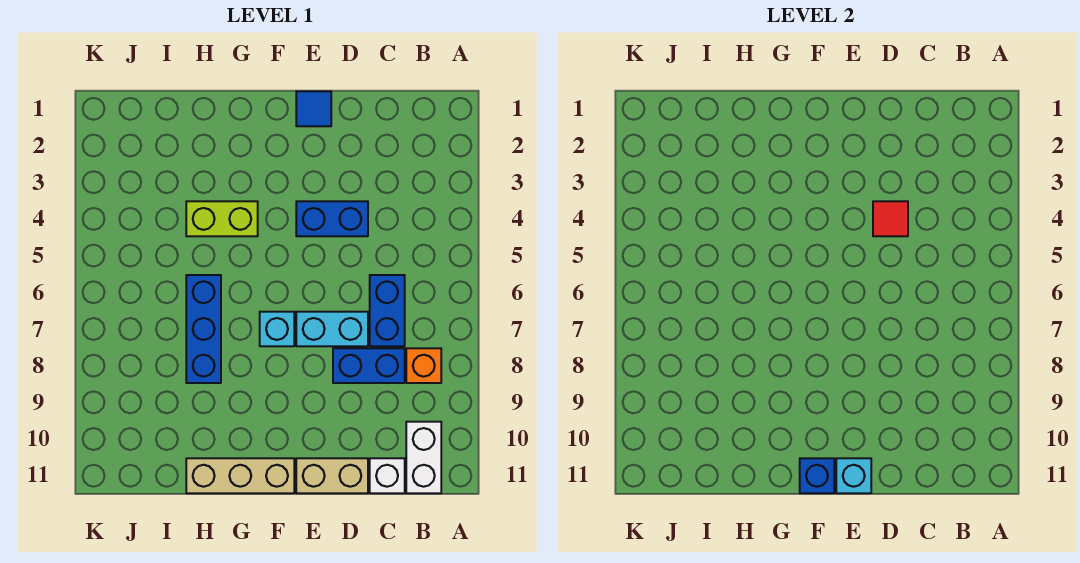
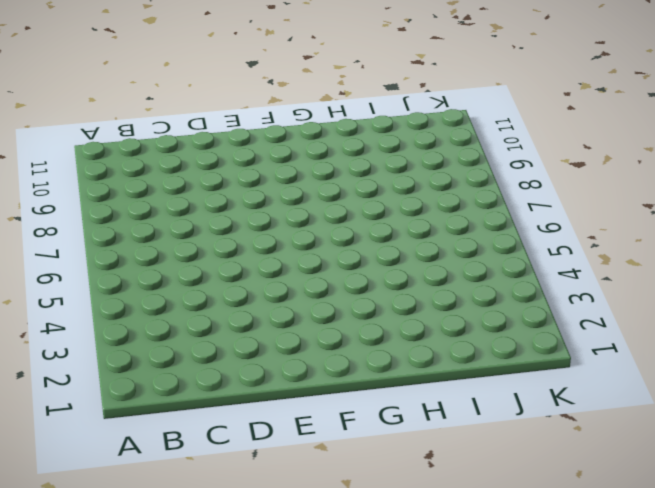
none -> orange 1x1 brick [406,348,441,383]
none -> white 1x2 brick [406,422,441,493]
none -> blue 1x2 brick [370,275,405,346]

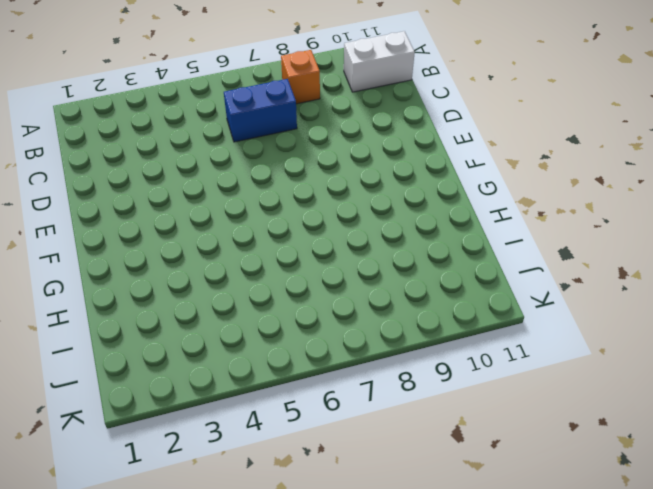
none -> blue 1x2 brick [333,348,405,383]
none -> white 1x1 brick [370,458,405,493]
none -> blue 1x2 brick [296,201,368,236]

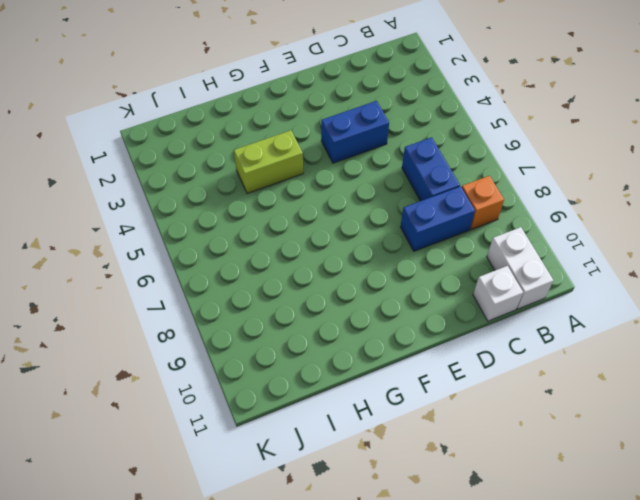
none -> cyan 1x2 brick [296,312,368,346]
none -> tan 1x2 brick [296,458,368,493]
none -> blue 1x1 tile [296,91,331,126]

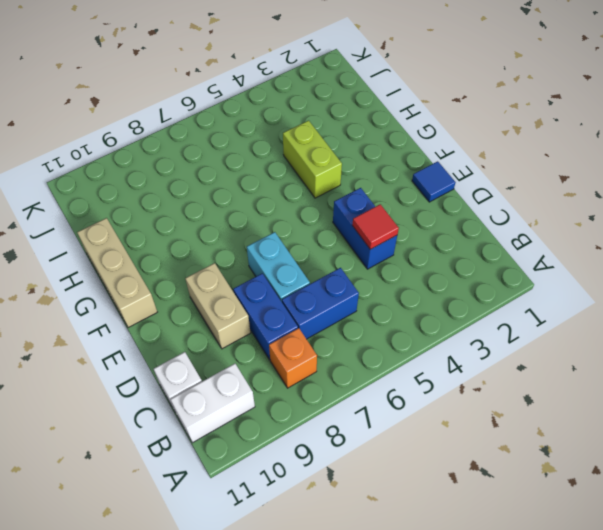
tan 1x2 brick [185,263,251,349] -> tan 1x2 brick moved to [296,458,368,493]
none -> cyan 1x1 brick [260,312,294,346]
none -> blue 1x3 brick [186,275,221,383]
none -> cyan 1x1 brick [836,458,871,493]

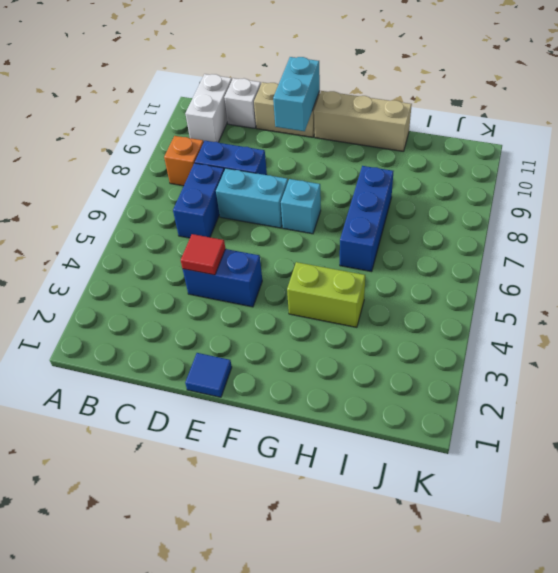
cyan 1x2 brick [273,57,320,131] -> cyan 1x1 brick [836,458,871,493]
none -> blue 1x1 brick [800,458,834,493]

